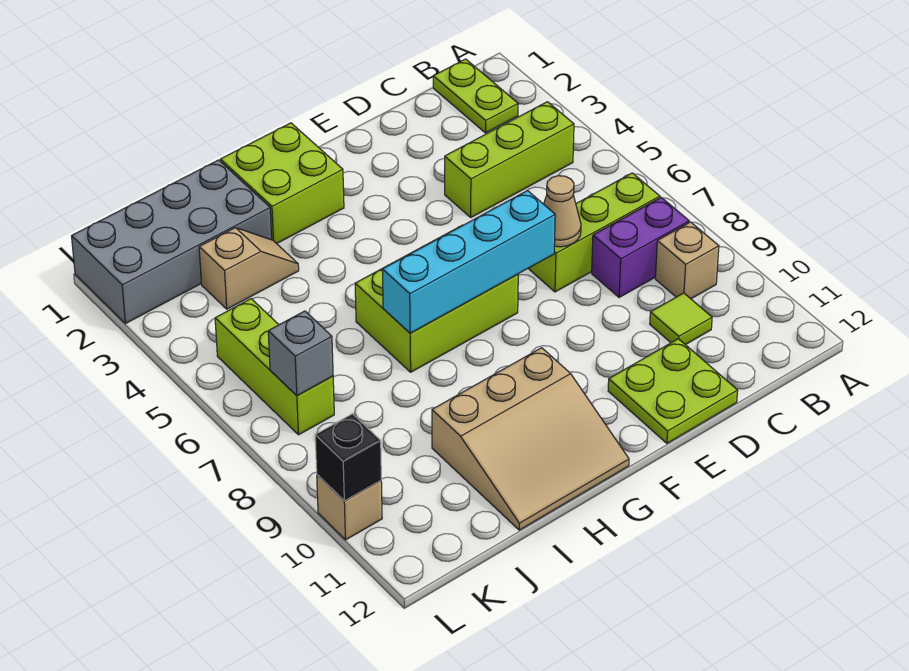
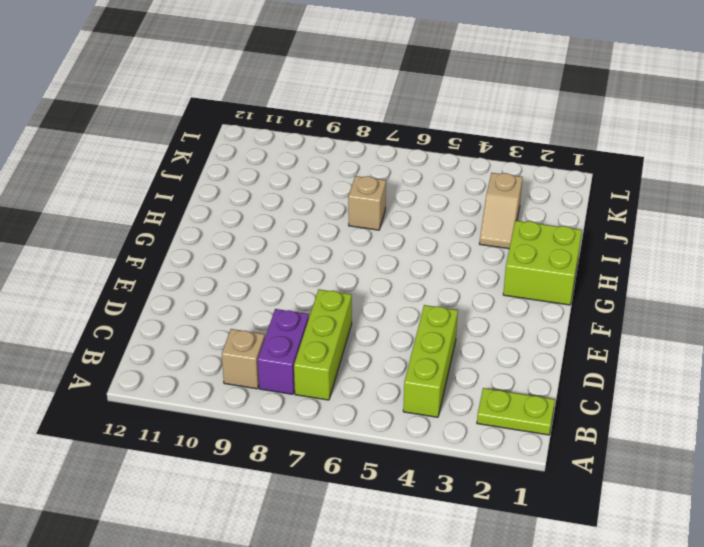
tan 1x1 brick [348,176,386,230] -> tan 1x1 brick moved to [317,475,382,540]
none -> lime 1x1 tile [650,293,712,345]
none -> lime 2x2 plate [608,339,738,443]
none -> lime 2x3 brick [355,225,518,372]

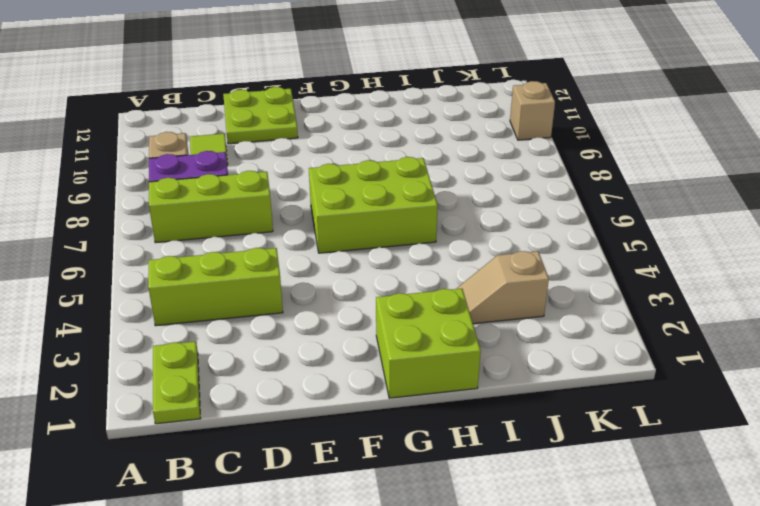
none -> tan 3x3 slope [432,348,629,530]
none -> grey 2x4 brick [72,160,272,324]
none -> lime 1x3 brick [215,299,334,435]

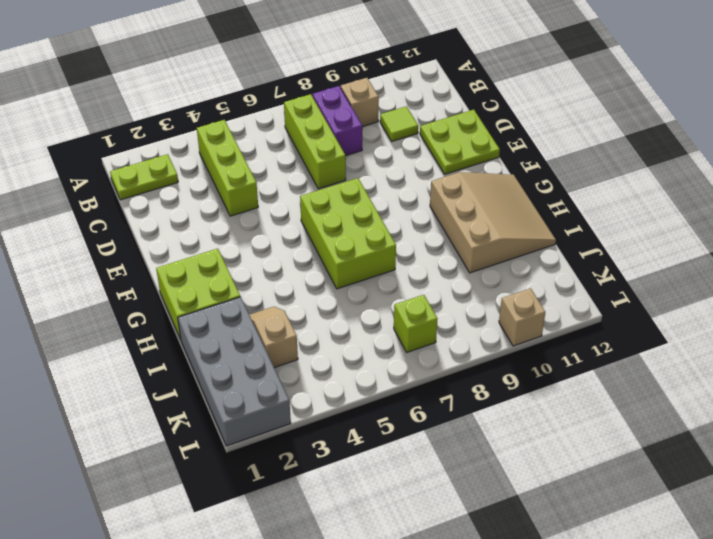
lime 1x1 brick [394,295,437,352] -> lime 1x3 brick [215,299,334,435]
none -> tan 1x1 cone [544,176,581,247]
none -> cyan 1x4 brick [382,191,555,333]
none -> grey 1x1 brick [268,311,333,396]

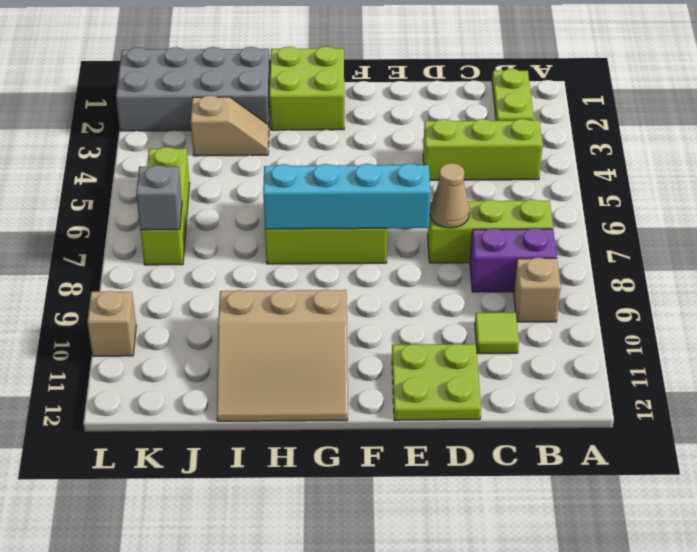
none -> black 1x1 brick [315,414,381,501]

